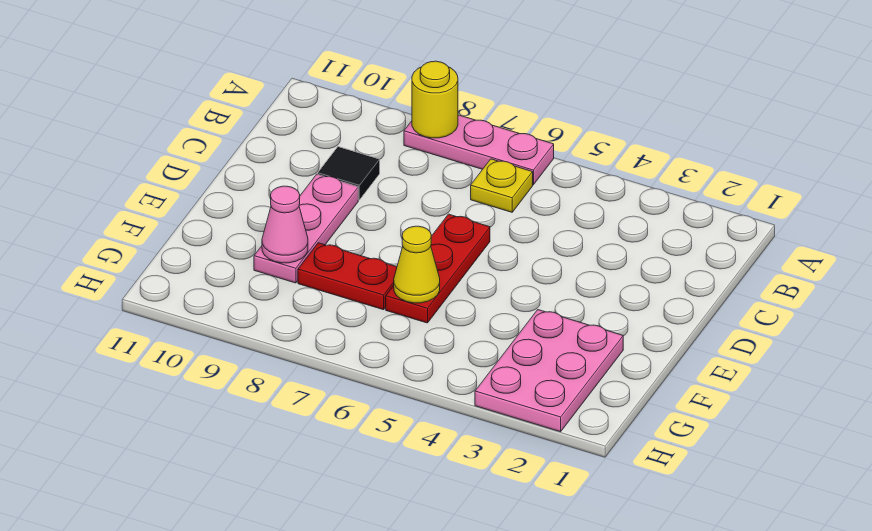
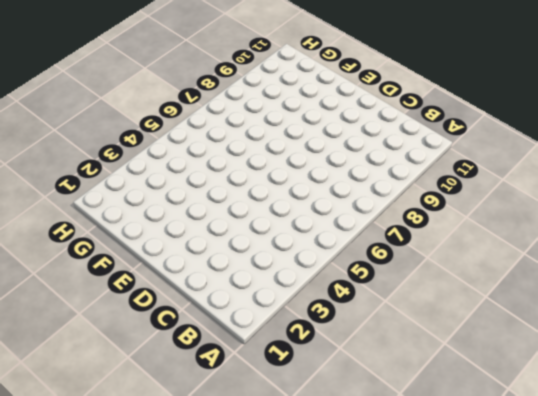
none -> pink 1x3 plate [404,115,554,185]
none -> yellow 1x1 plate [471,159,533,212]

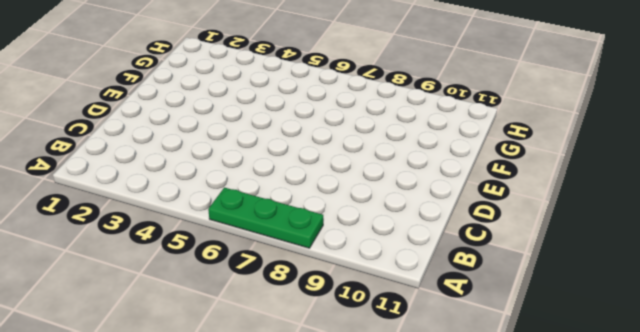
green 1x3 plate [208,187,323,248] -> pink 1x3 plate [404,115,554,185]
none -> yellow 1x1 plate [471,159,533,212]
none -> black 1x1 tile [318,147,380,200]

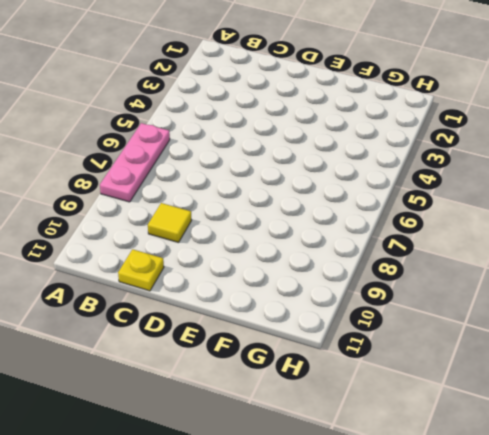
yellow 1x1 tile [148,203,192,243] -> black 1x1 tile [318,147,380,200]
yellow 1x1 plate [118,249,164,291] -> yellow 1x1 plate moved to [471,159,533,212]
none -> red 1x3 plate [386,214,490,323]
none -> pink 1x3 plate [254,174,358,283]

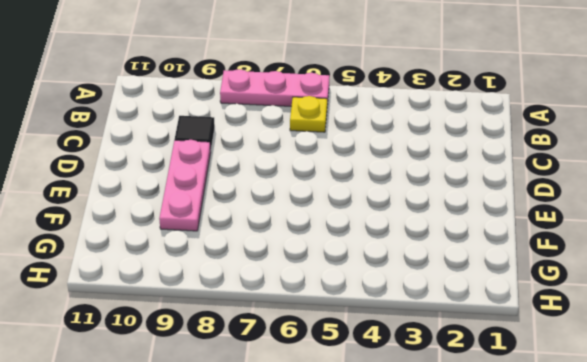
none -> red 1x3 plate [386,214,490,323]
none -> pink 2x3 plate [475,310,623,432]

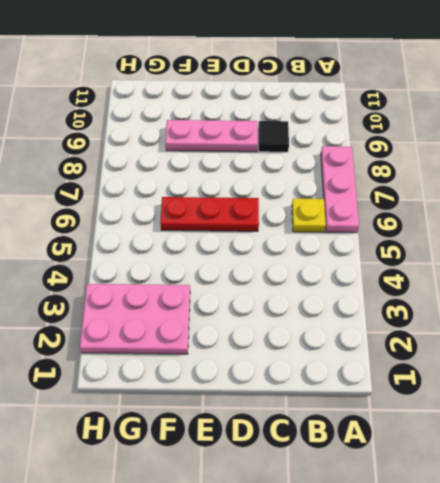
none -> red 1x2 plate [298,243,397,310]
none -> yellow 1x1 round brick [412,61,458,138]

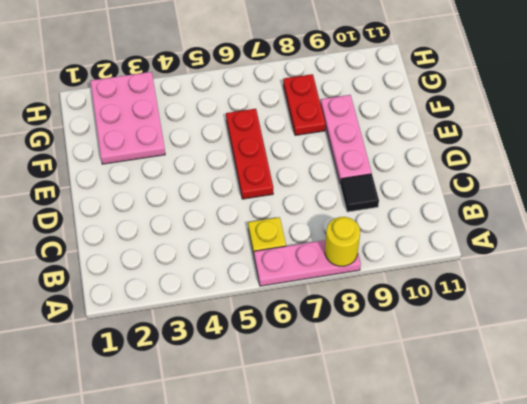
red 1x2 plate [283,74,326,135] -> red 1x2 plate turned to [298,243,397,310]
none -> yellow 1x1 cone [394,226,440,303]
none -> pink 1x1 cone [262,186,308,263]

